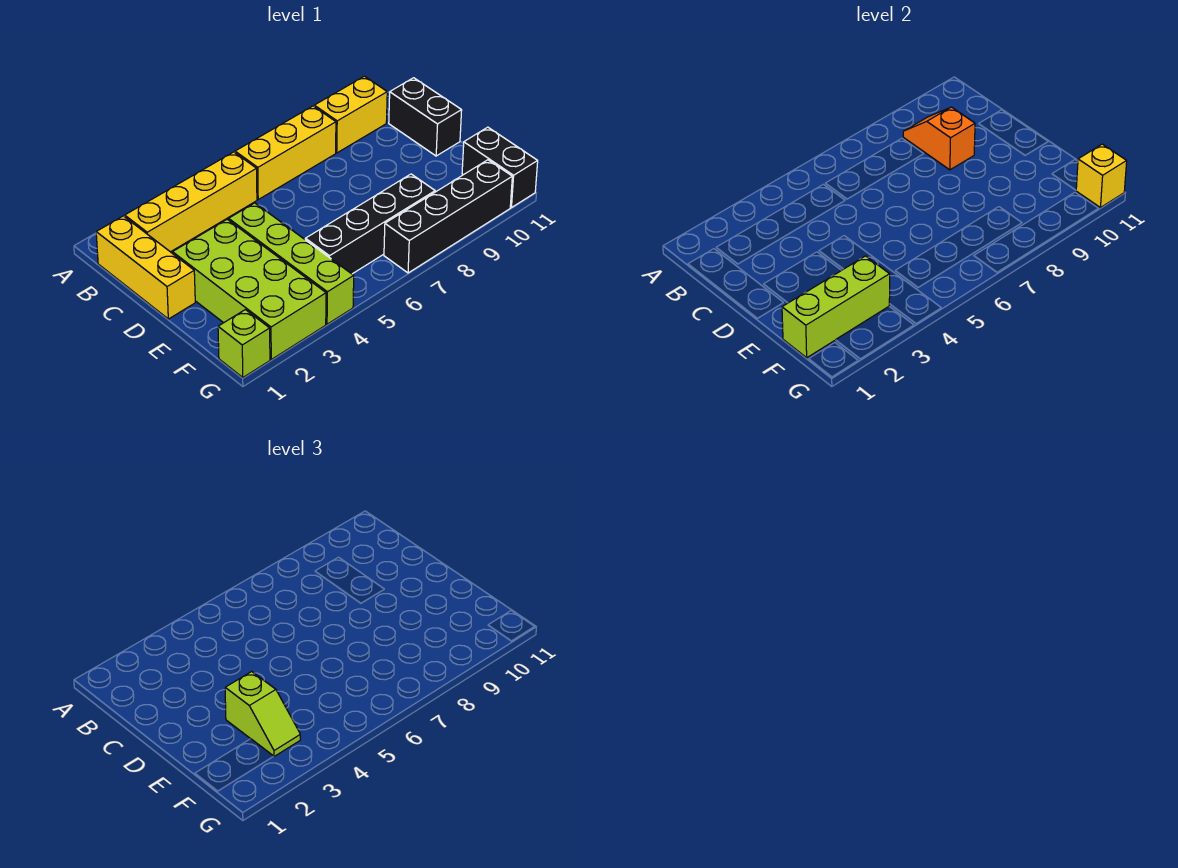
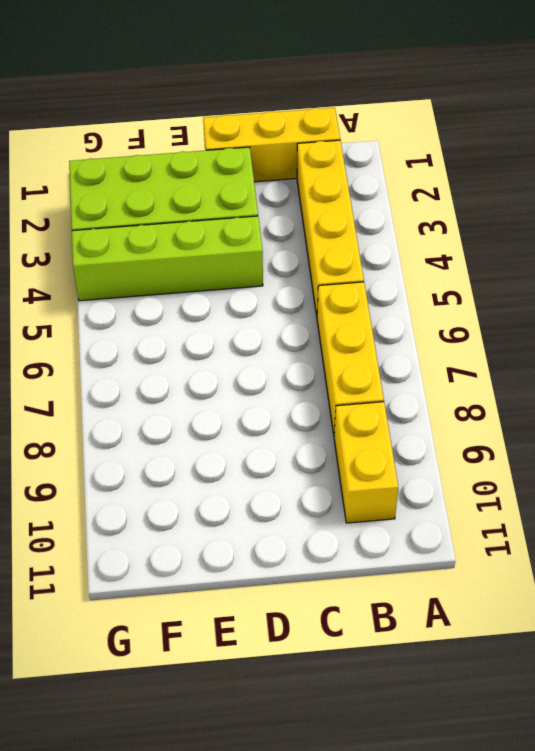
none -> black 1x2 brick [389,78,462,156]
none -> black 1x4 brick [305,174,435,274]
none -> black 1x2 brick [462,127,538,208]

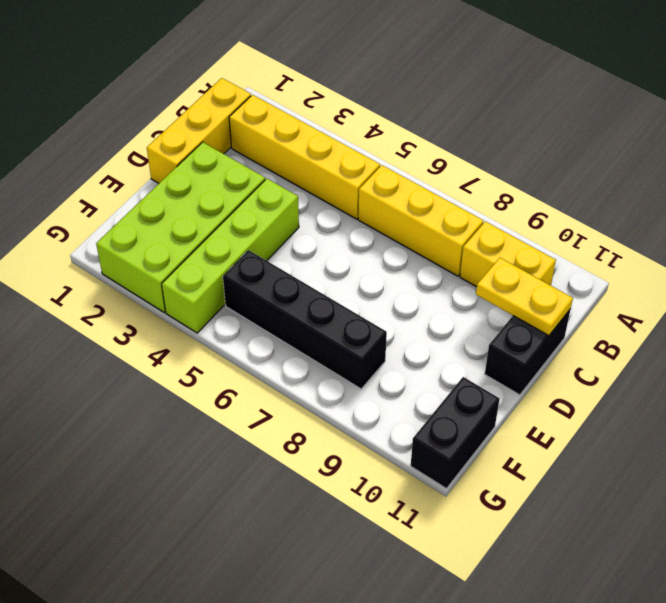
yellow 1x2 plate [476,258,573,336] -> none
none -> lime 1x1 brick [218,310,270,378]
none -> black 1x4 brick [384,160,512,273]
none -> orange 1x2 slope [903,107,975,170]

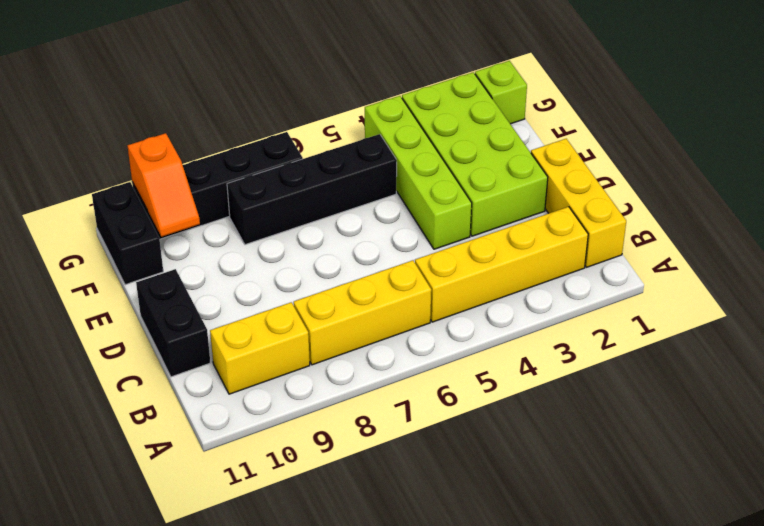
orange 1x2 slope [127,133,200,237] -> orange 1x2 slope moved to [903,107,975,170]
none -> lime 1x3 brick [782,256,890,358]
none -> yellow 1x1 brick [1076,144,1127,208]
none -> lime 1x2 slope [225,672,300,756]

